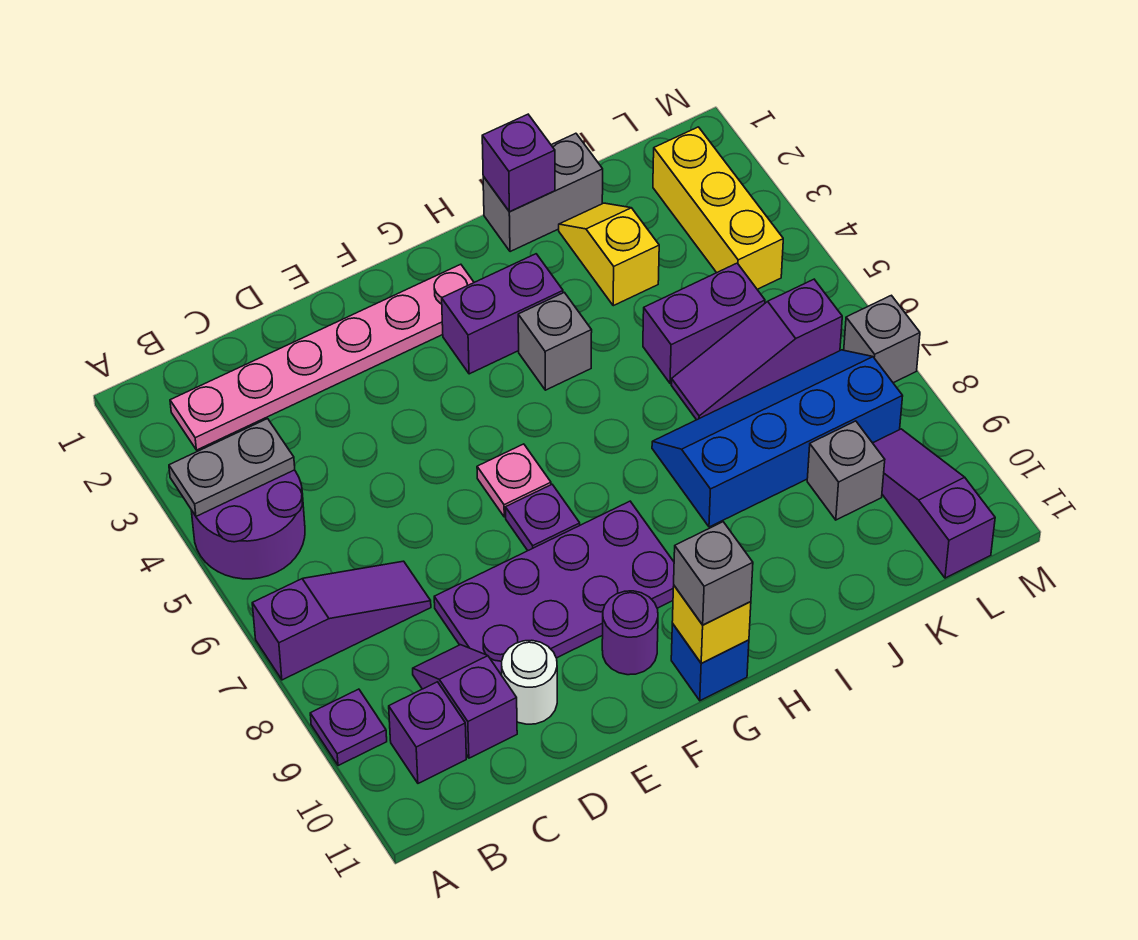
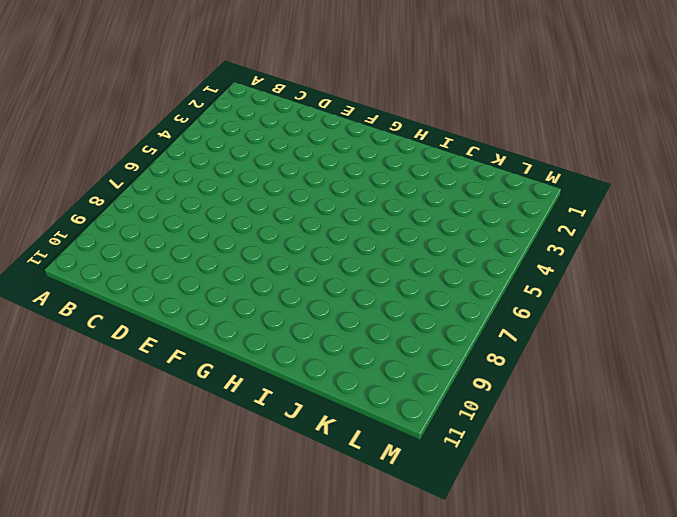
none -> purple 2x2 round brick [191,470,305,579]
none -> purple 1x3 slope [252,561,431,680]
none -> purple 1x1 plate [310,689,387,766]

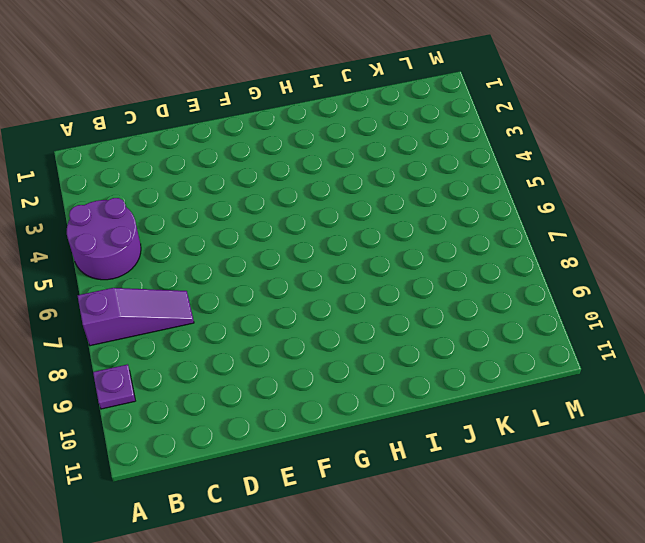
none -> pink 1x6 plate [170,264,474,450]
none -> purple 1x1 brick [389,682,466,783]
none -> purple 1x2 slope [413,645,517,758]

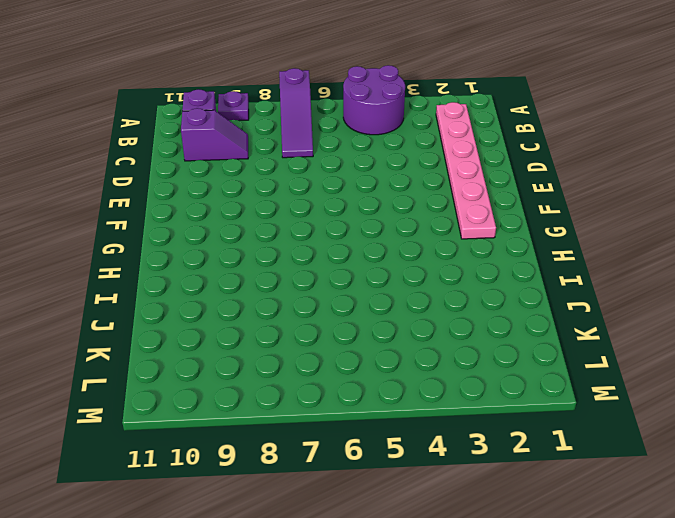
none -> purple 2x4 plate [434,501,674,675]
none -> white 1x1 round brick [502,640,557,724]
none -> pink 1x1 plate [477,444,551,517]

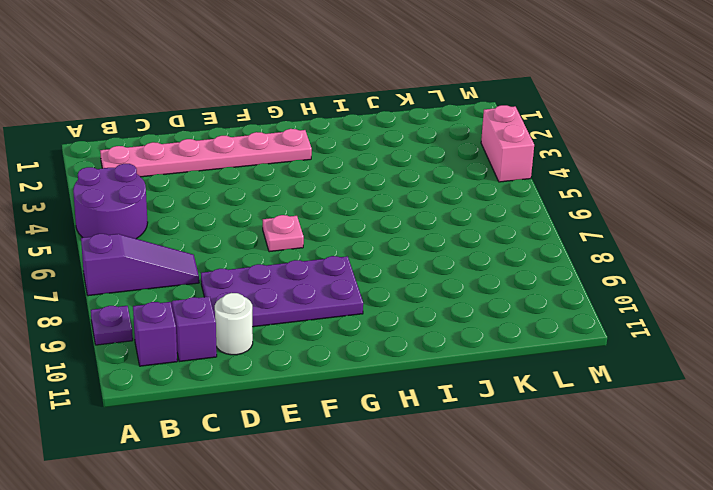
pink 1x2 brick [481,105,534,182] -> none
none -> purple 1x1 plate [505,485,580,551]
none -> purple 1x1 round brick [602,591,658,675]
none -> purple 1x2 brick [442,254,563,374]

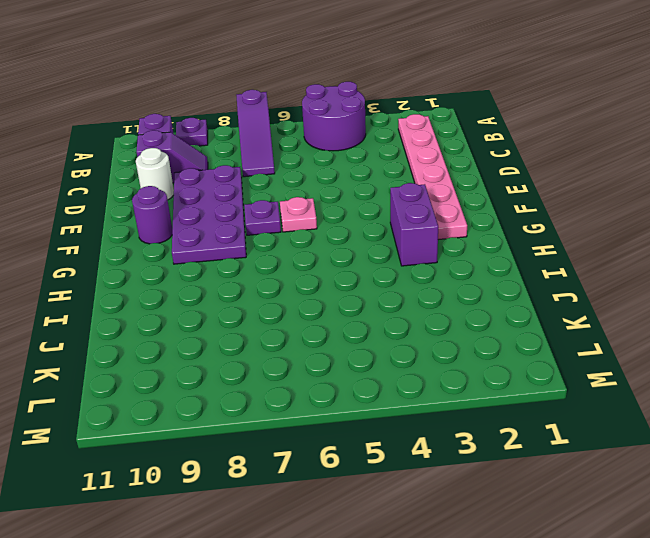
none -> blue 1x1 brick [671,624,749,701]
none -> grey 1x1 brick [518,292,592,390]
none -> grey 1x2 brick [483,133,603,252]

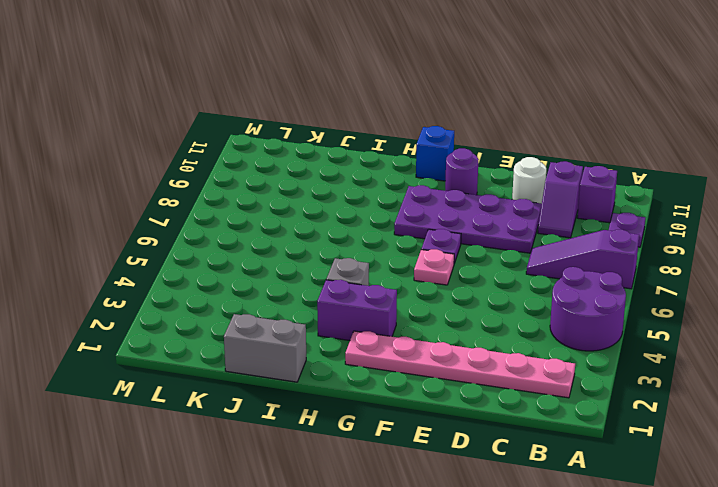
none -> blue 2x4 slope [652,350,903,527]
none -> yellow 1x2 slope [559,203,659,306]
none -> purple 1x2 brick [643,263,765,384]

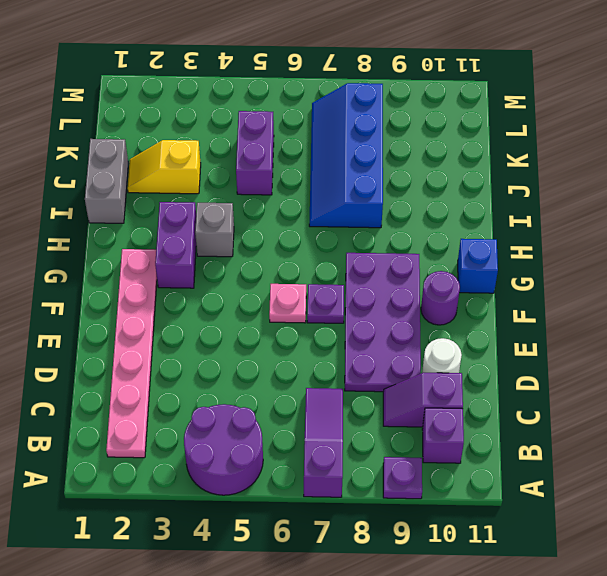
none -> purple 1x3 slope [671,279,842,420]
none -> grey 1x1 brick [807,421,885,520]
none -> yellow 1x3 brick [653,127,783,289]

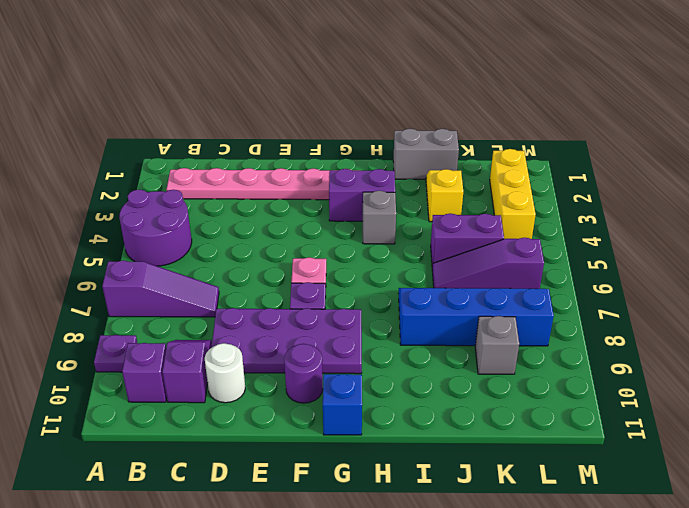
none -> purple 1x3 slope [873,429,995,578]
none -> grey 1x1 brick [844,295,920,383]
none -> grey 1x2 plate [169,419,295,516]

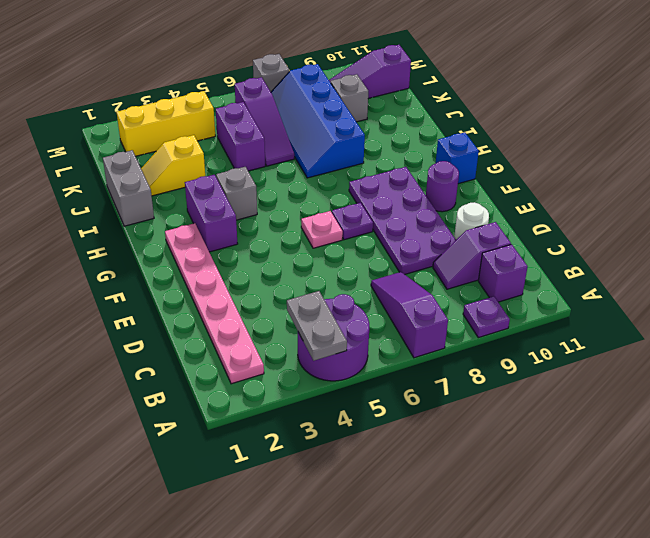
none -> yellow 1x1 brick [672,586,751,663]
none -> purple 1x1 brick [482,114,555,212]
none -> grey 1x1 brick [674,522,753,625]

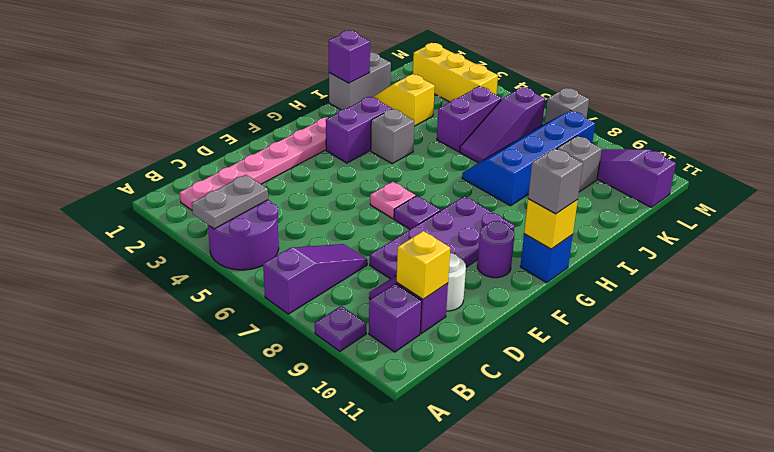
yellow 1x1 brick [397,231,450,299] -> none

